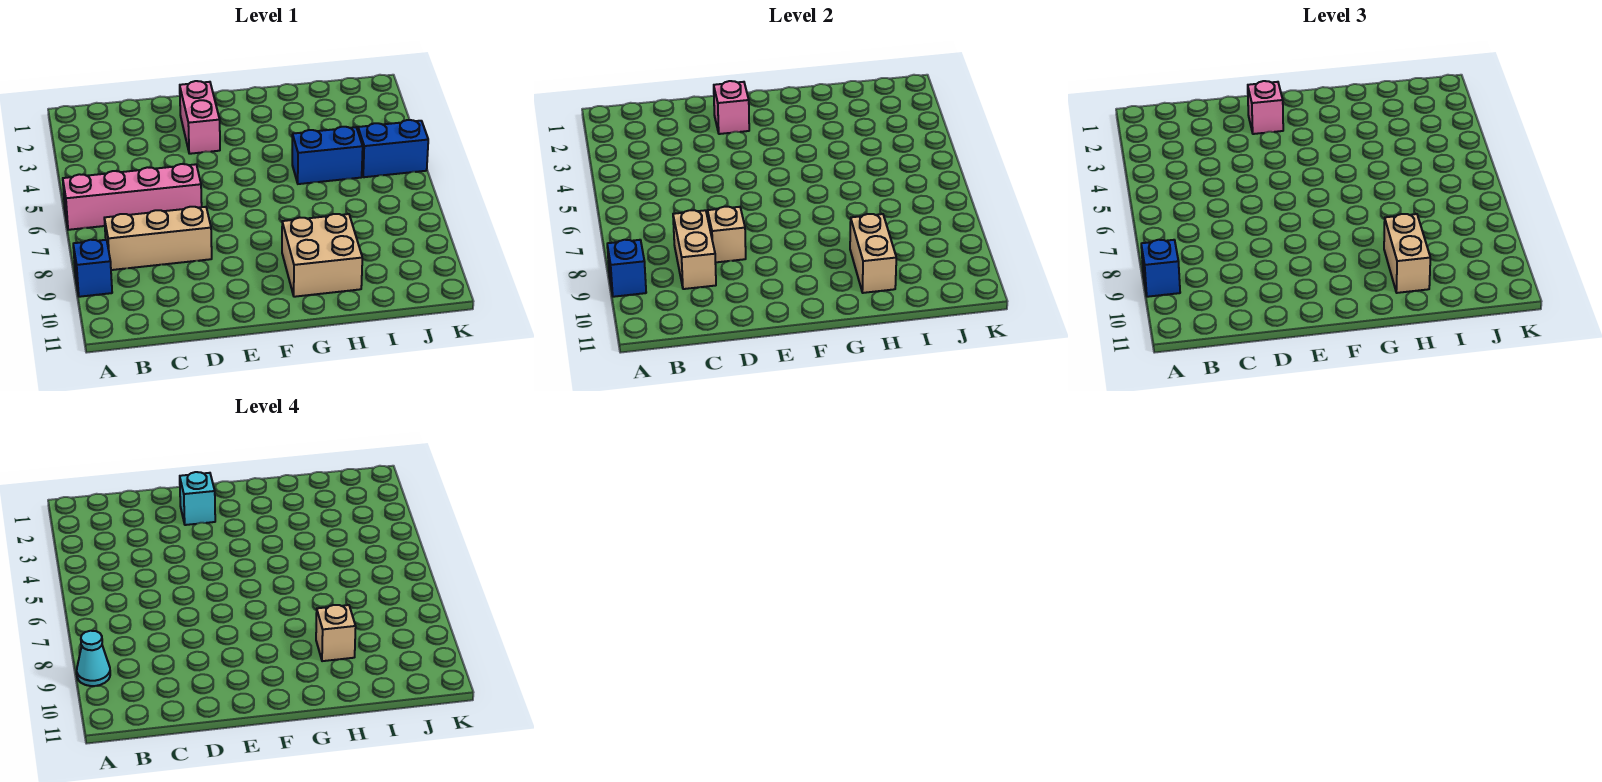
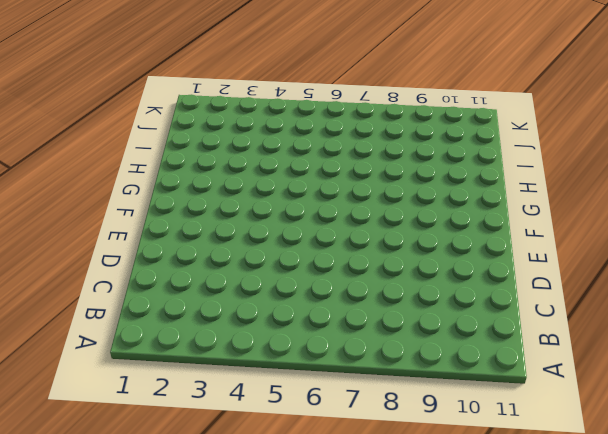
none -> pink 1x4 brick [63,164,202,230]
none -> blue 1x1 brick [73,240,112,297]
none -> tan 1x3 brick [104,207,212,270]

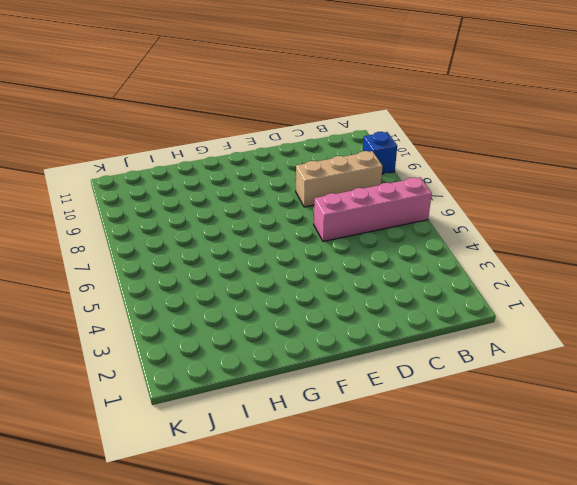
none -> pink 1x2 brick [180,81,220,154]
none -> tan 2x2 brick [282,214,362,297]
none -> blue 1x2 brick [292,127,363,184]

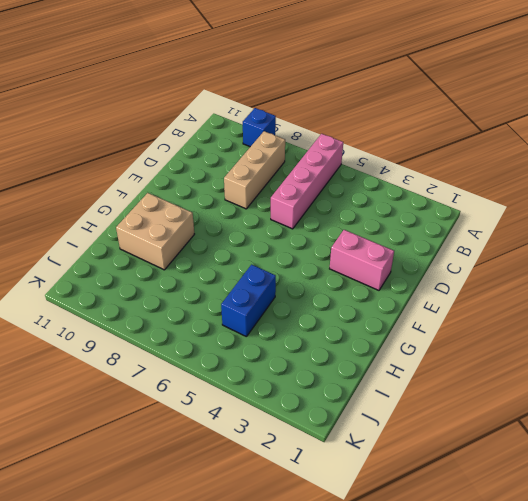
none -> blue 1x2 brick [358,120,428,177]
none -> blue 1x1 brick [607,240,646,297]
none -> tan 1x2 brick [673,210,716,289]

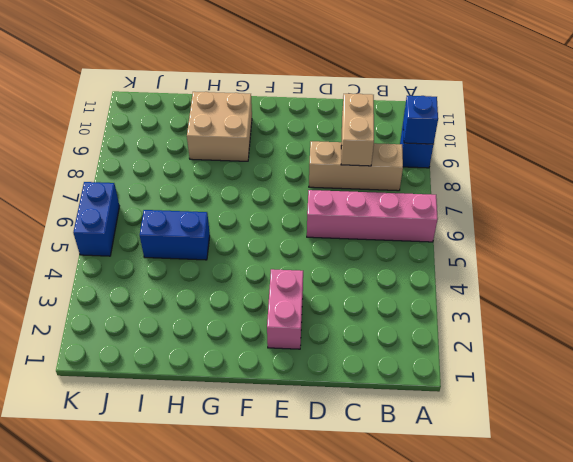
blue 1x2 brick [73,182,119,256] -> blue 1x2 brick turned to [358,120,428,177]
none -> tan 1x1 brick [708,207,746,262]
none -> pink 1x1 brick [714,81,749,134]
none -> tan 1x2 brick [850,214,896,293]

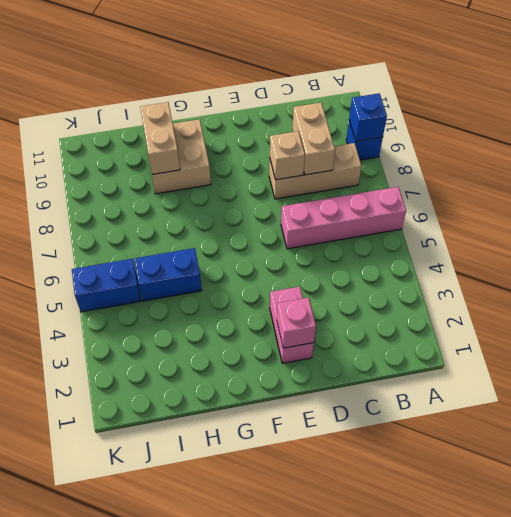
none -> blue 1x1 brick [1141,240,1180,297]
none -> pink 1x1 brick [1248,81,1283,134]
none -> tan 1x2 brick [1384,214,1430,293]

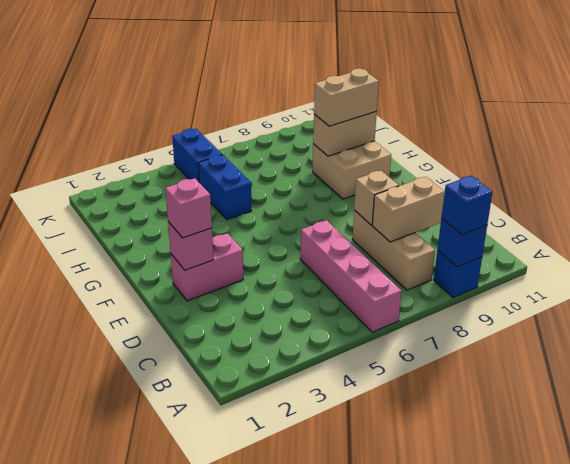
none -> cyan 1x1 cone [77,631,110,686]
none -> cyan 1x1 brick [180,472,215,525]
none -> tan 1x1 brick [316,605,356,661]

